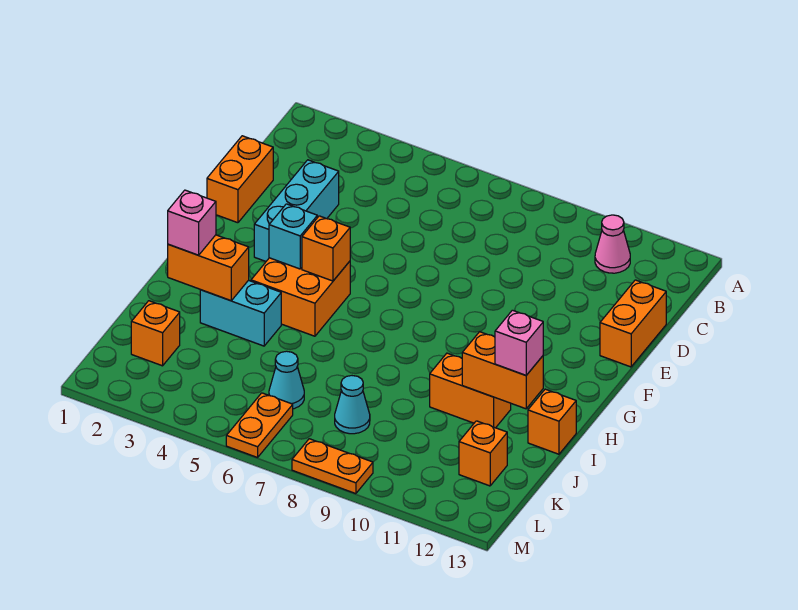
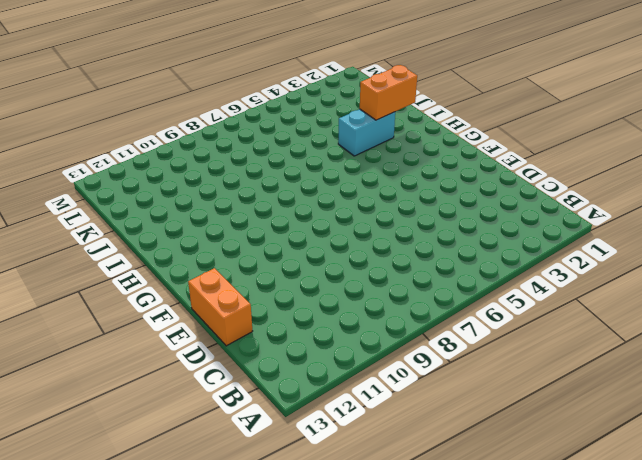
none -> pink 1x1 cone [595,215,630,273]
none -> orange 1x2 brick [207,136,273,223]
none -> cyan 1x3 brick [254,160,339,261]

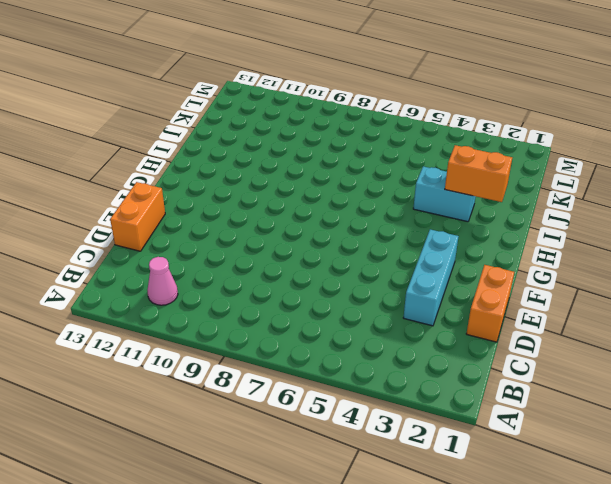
none -> orange 2x2 brick [251,258,350,336]
none -> orange 1x2 brick [430,353,511,428]
none -> orange 1x1 brick [528,389,576,454]

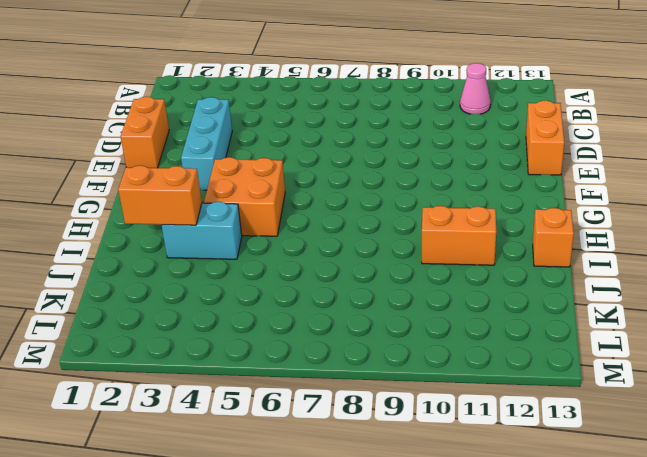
none -> orange 1x1 brick [131,301,180,366]
none -> cyan 1x1 cone [269,351,304,409]
none -> cyan 1x1 cone [335,376,370,434]

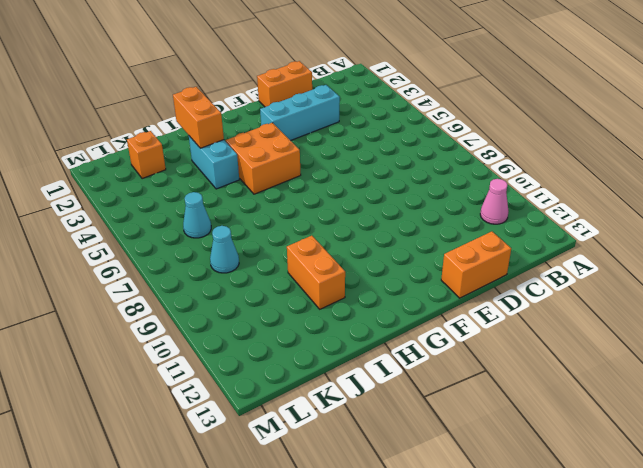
none -> orange 1x1 brick [528,389,576,454]
none -> orange 1x1 brick [459,421,507,486]
none -> orange 1x2 plate [226,393,293,457]

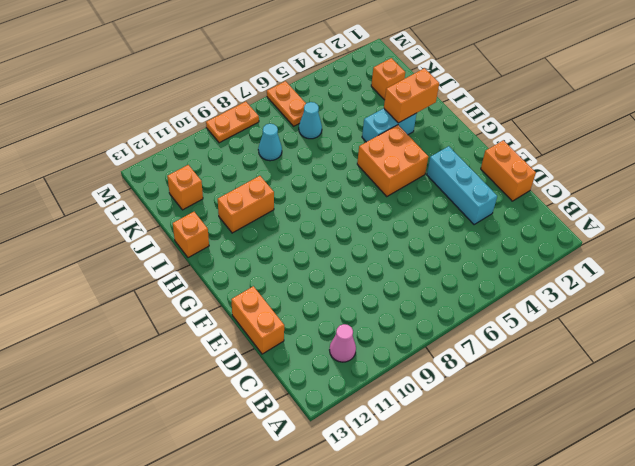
none -> cyan 1x1 brick [269,204,317,269]
none -> orange 1x1 brick [302,216,350,281]
none -> orange 1x2 brick [462,332,543,409]

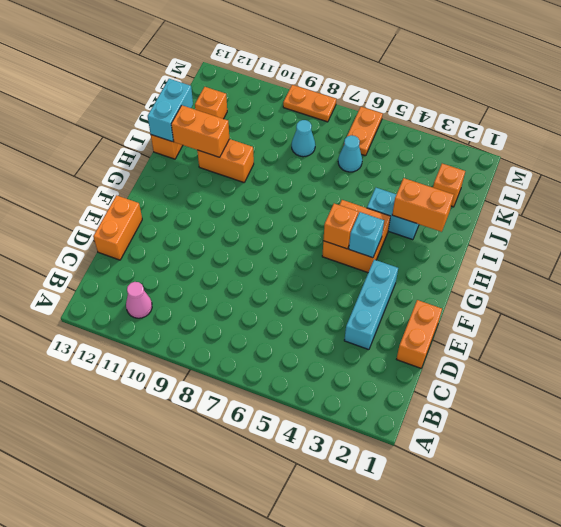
cyan 1x2 brick [148,79,193,142] -> none
none -> pink 1x1 brick [168,190,216,255]
none -> pink 1x1 brick [495,310,543,375]

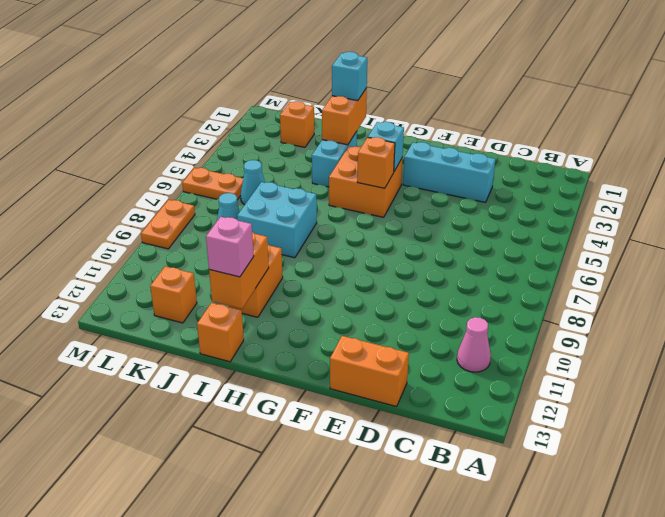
cyan 1x1 brick [332,52,367,101] -> pink 1x1 brick [168,190,216,255]
cyan 2x2 brick [237,182,317,258] -> none
none -> orange 1x2 brick [207,136,273,223]

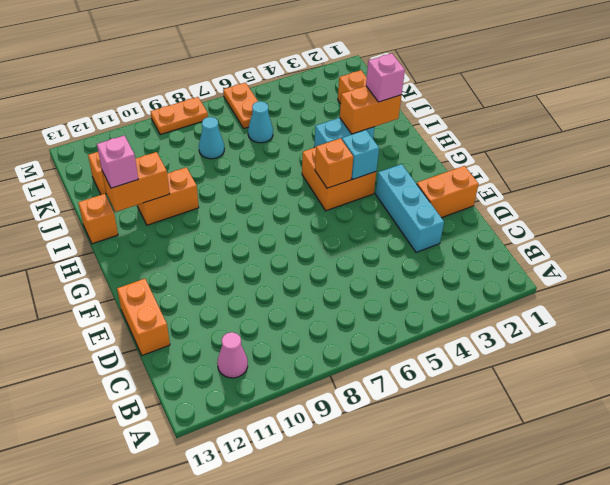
orange 1x2 brick [417,166,479,218] -> orange 1x2 brick turned to [207,136,273,223]

